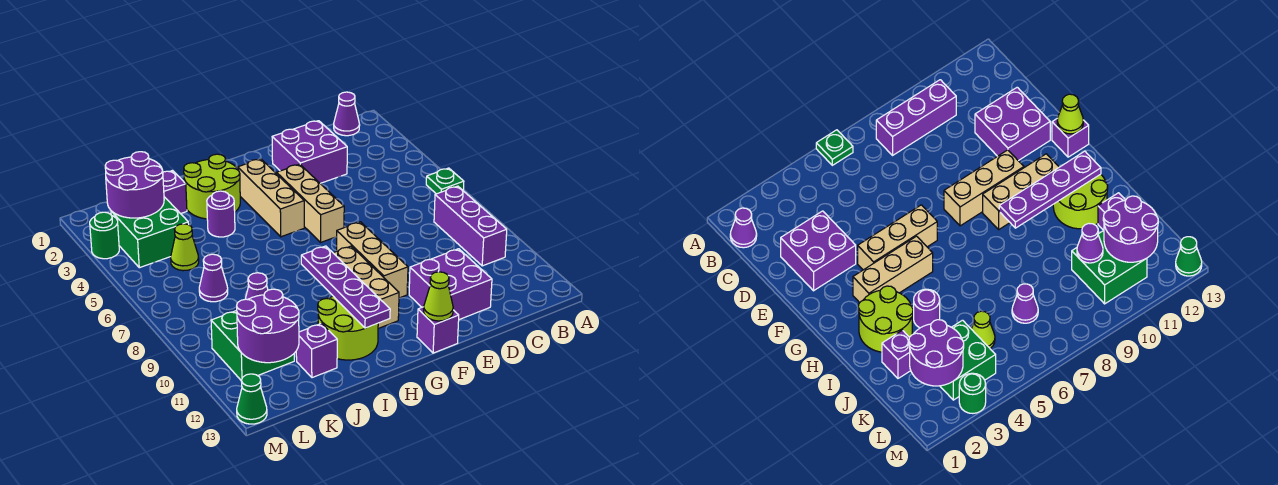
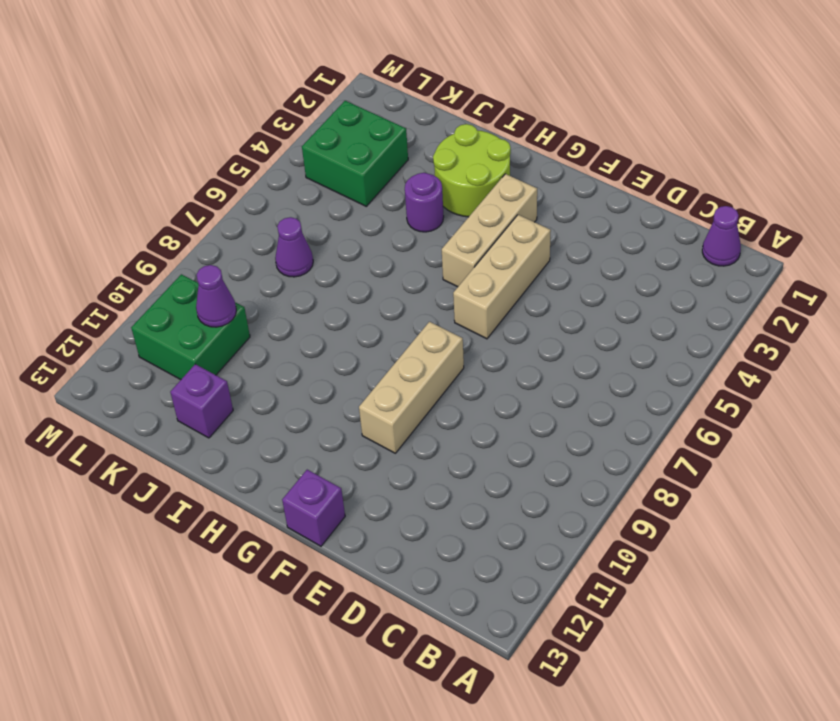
none -> green 1x1 plate [426,168,464,194]
none -> purple 1x3 brick [434,186,507,266]
none -> purple 2x2 brick [272,121,347,183]

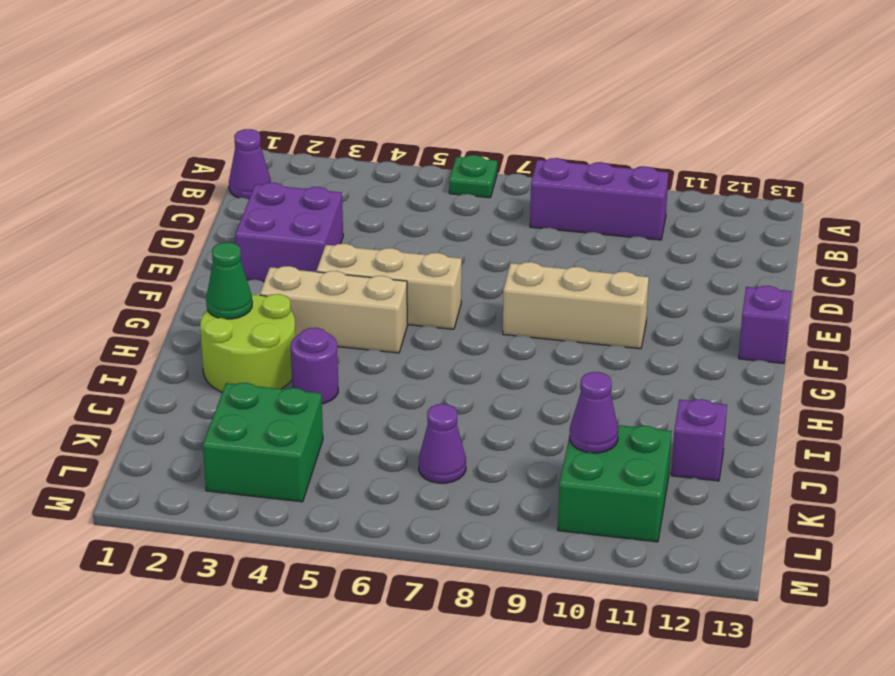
green 1x1 cone [206,242,252,319] -> green 1x1 cone moved to [237,374,267,424]
none -> purple 2x2 brick [409,249,492,320]
none -> tan 1x3 brick [334,246,399,328]
none -> lime 2x2 round brick [318,296,378,360]

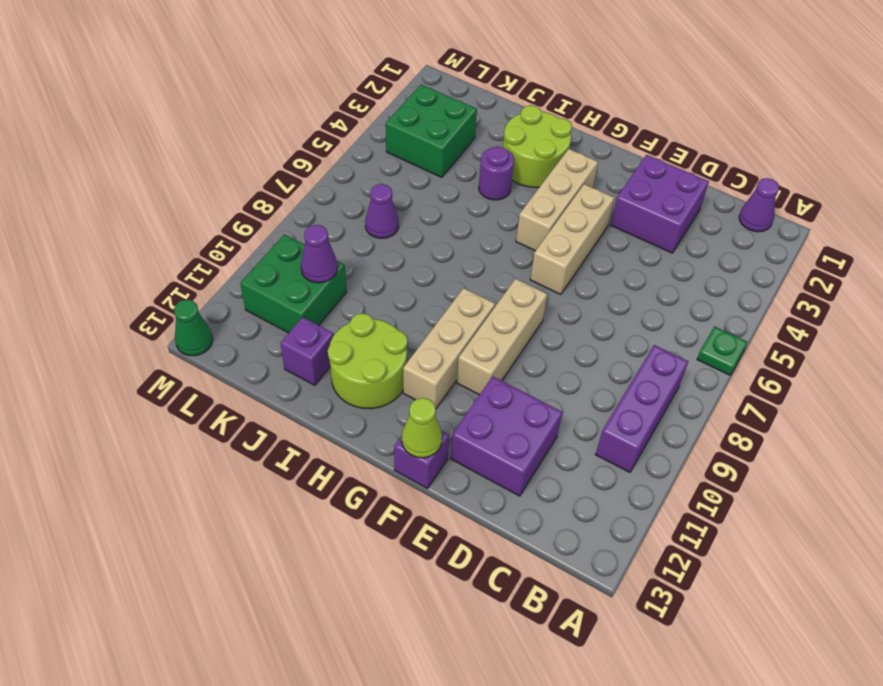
none -> purple 1x1 brick [163,171,187,214]
none -> lime 1x1 cone [171,224,199,271]
none -> green 1x1 round brick [90,212,119,259]

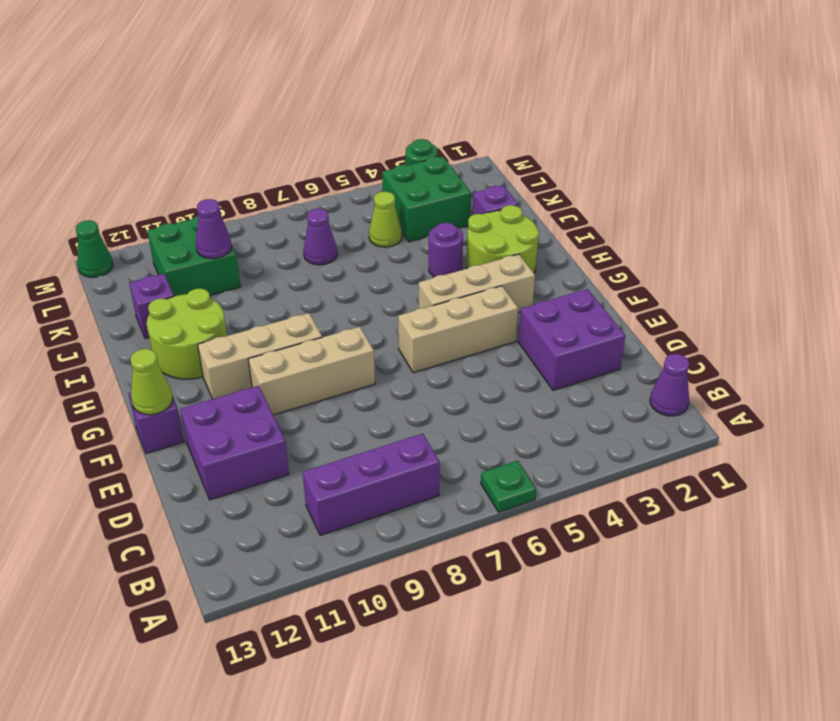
none -> purple 1x4 plate [301,246,390,328]
none -> purple 2x2 round brick [105,152,164,218]
none -> purple 2x2 round brick [237,289,299,363]

